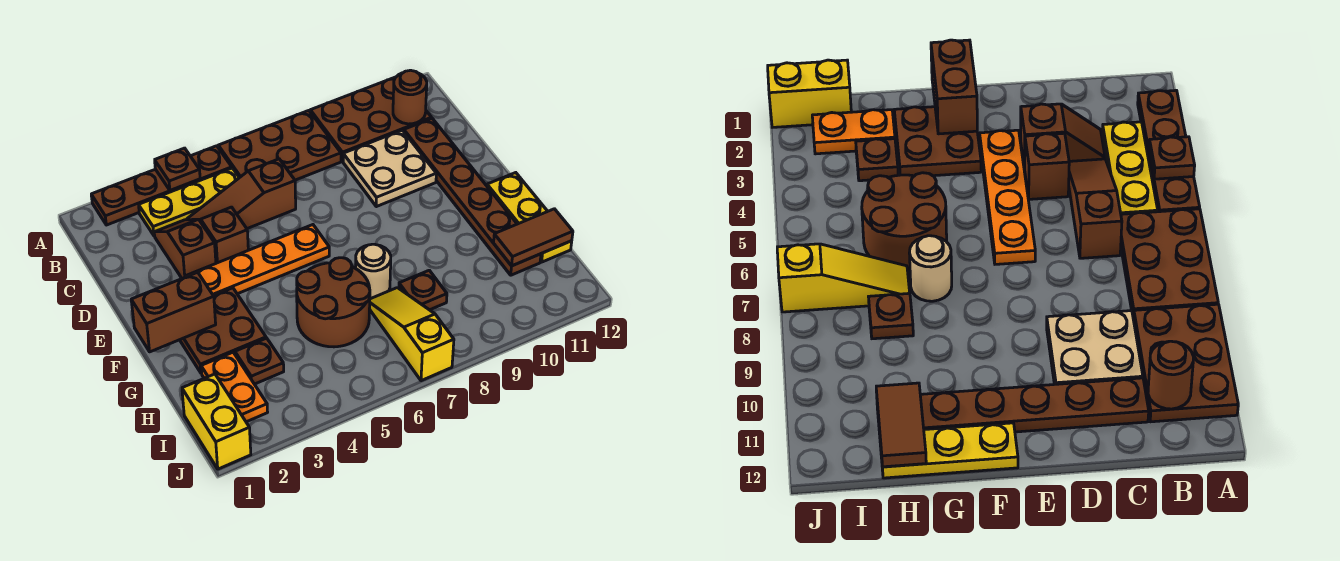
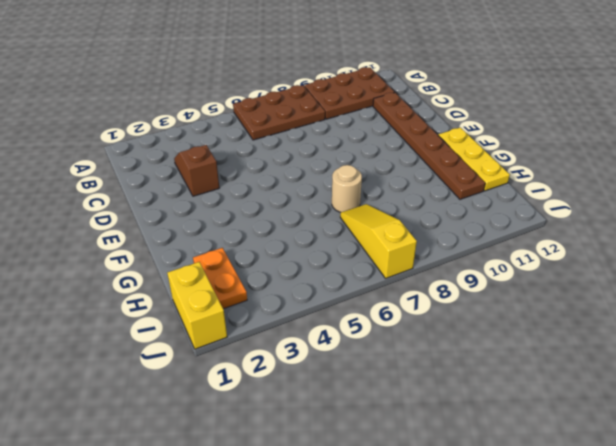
none -> brown 1x4 plate [91,146,232,225]
none -> yellow 1x3 plate [139,168,239,236]
none -> brown 1x3 slope [187,159,296,229]

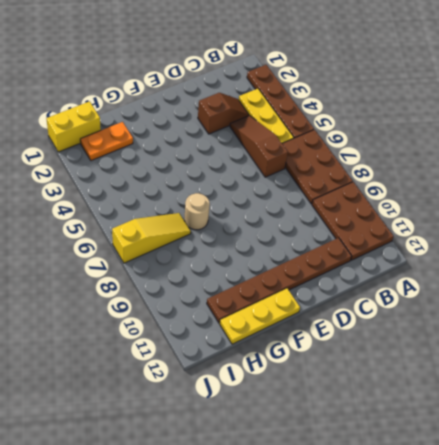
none -> tan 2x2 plate [343,130,436,207]
none -> brown 1x1 brick [201,207,248,263]
none -> orange 1x4 plate [185,225,329,296]

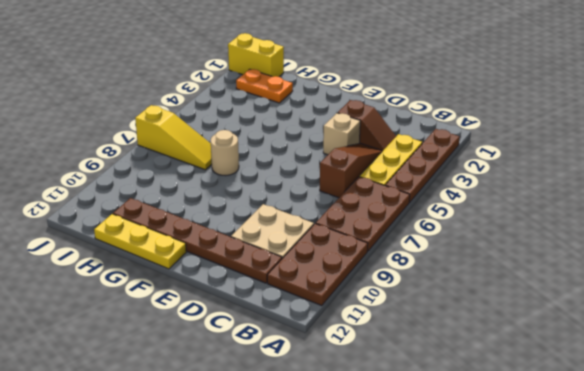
tan 1x1 brick [323,113,360,155] -> brown 1x1 brick [201,207,248,263]
none -> orange 1x4 plate [185,225,329,296]
none -> brown 2x2 plate [180,288,266,373]
none -> brown 2x2 round brick [297,258,370,347]

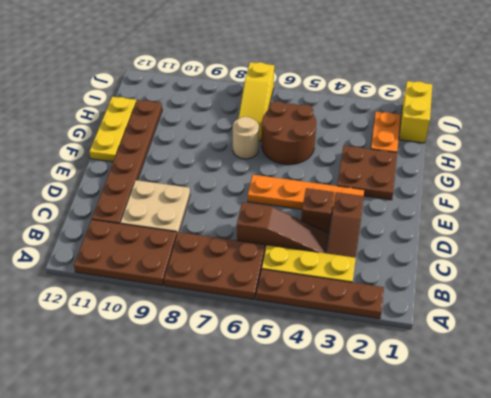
none -> brown 1x1 plate [235,338,284,384]
none -> brown 1x1 plate [399,270,447,310]
none -> brown 1x1 plate [155,148,200,190]

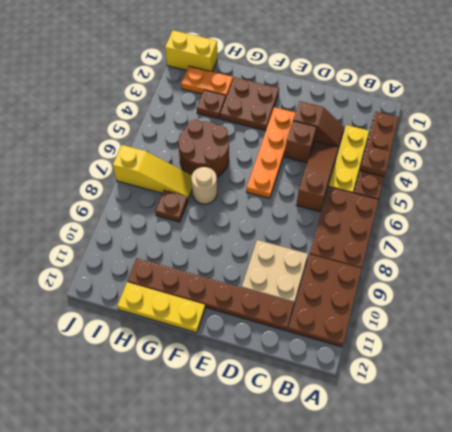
none -> brown 1x1 round brick [393,70,427,124]
none -> brown 1x2 brick [131,272,216,352]
none -> brown 1x2 tile [494,209,573,266]

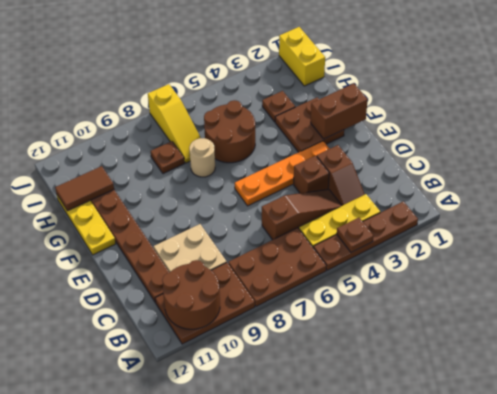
brown 2x2 round brick [162,260,220,329] -> brown 1x1 round brick [393,70,427,124]
none -> orange 1x2 plate [201,352,268,422]

